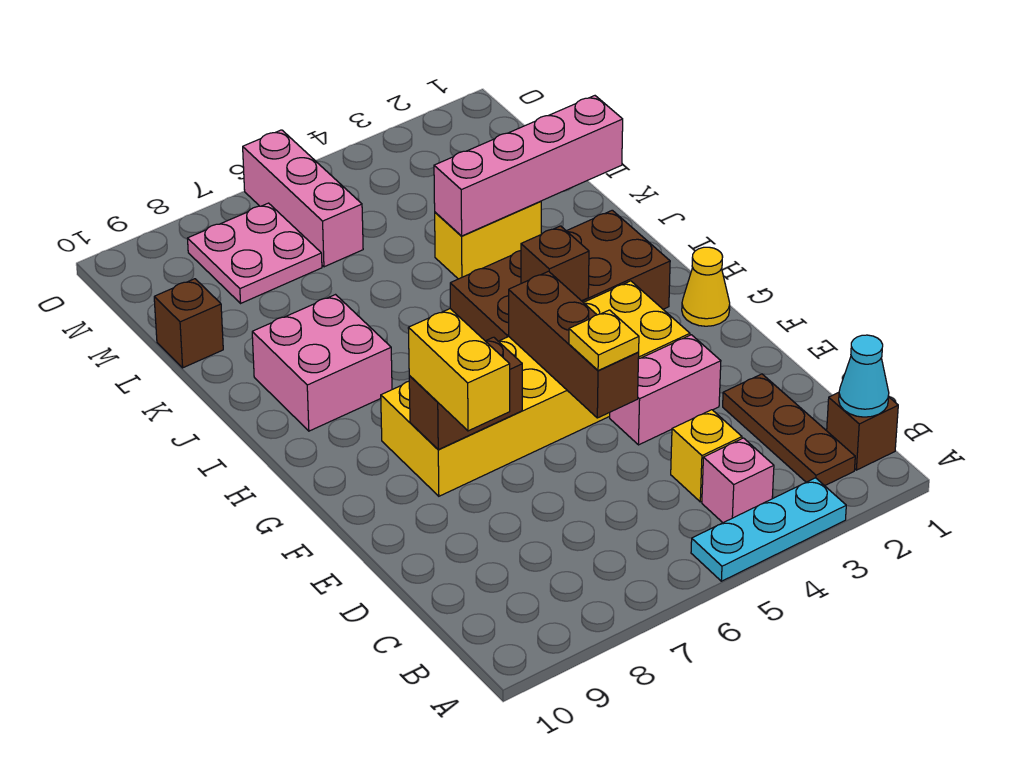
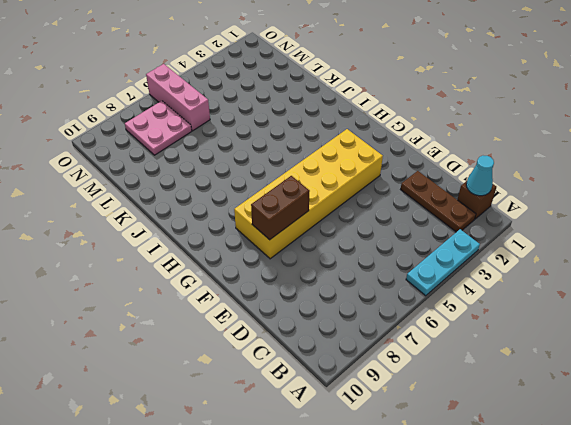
none -> pink 1x1 brick [702,438,774,523]
none -> yellow 1x1 brick [671,410,742,502]
none -> pink 1x2 brick [610,335,721,445]

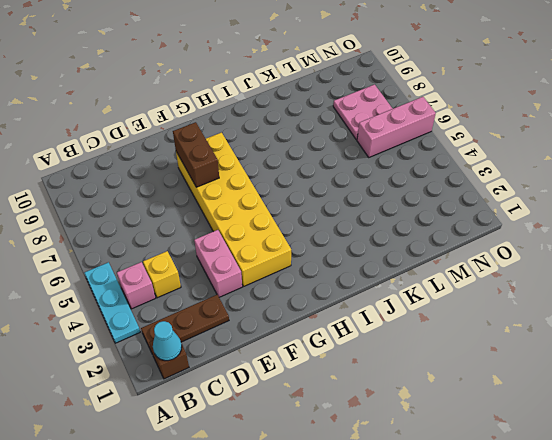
none -> yellow 1x1 cone [682,247,730,326]
none -> brown 2x4 brick [450,210,670,341]
none -> pink 2x2 brick [252,295,392,431]

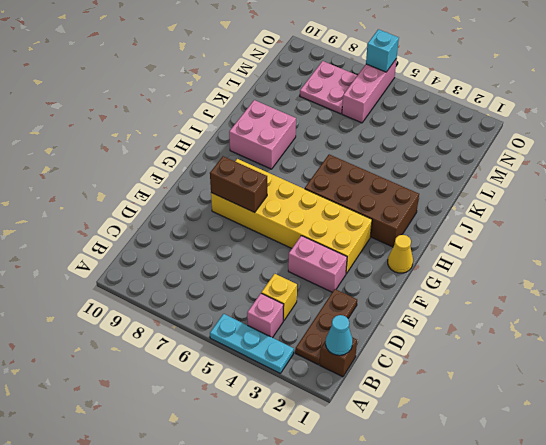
cyan 1x1 brick [366,29,399,72] -> none
none -> yellow 1x2 brick [435,201,541,279]
none -> brown 1x1 brick [154,279,223,368]
none -> brown 1x3 brick [509,271,639,418]

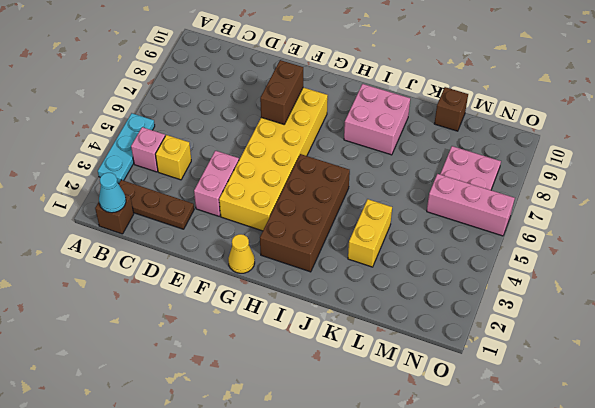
none -> brown 1x3 brick [509,271,639,418]
none -> brown 1x1 brick [521,226,589,301]
none -> pink 1x4 brick [434,96,623,236]

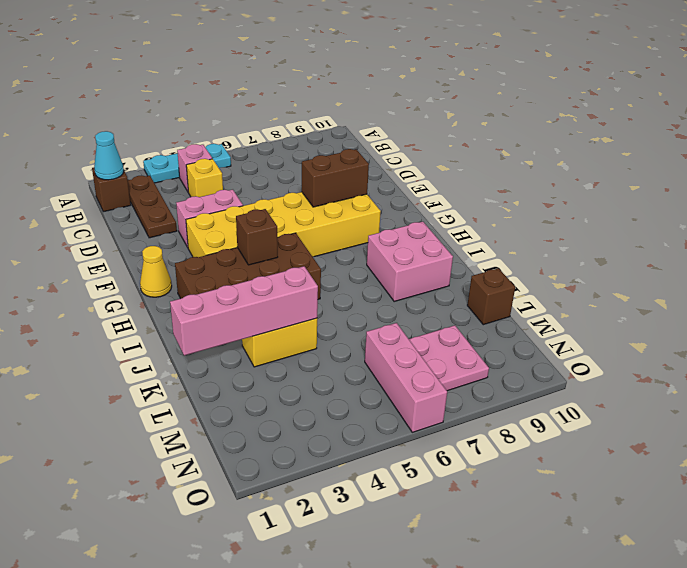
none -> brown 1x3 brick [509,271,639,418]
none -> yellow 1x1 plate [569,310,639,371]
none -> yellow 1x2 brick [408,309,510,431]

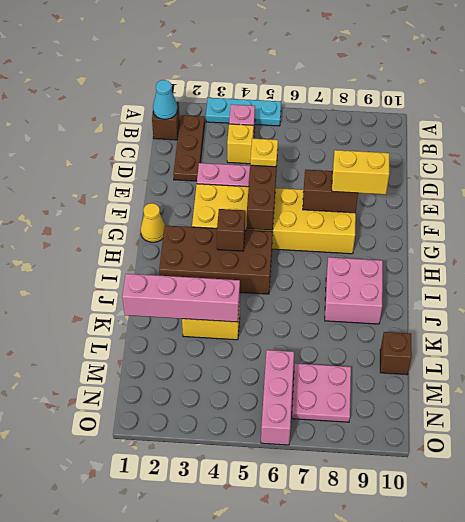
yellow 1x2 brick [332,150,389,194] -> yellow 1x2 brick turned to [408,309,510,431]

